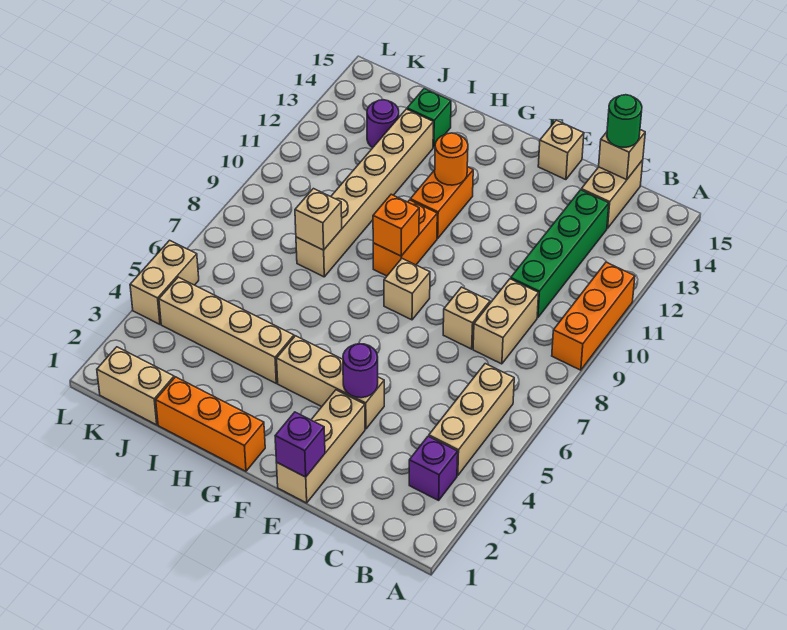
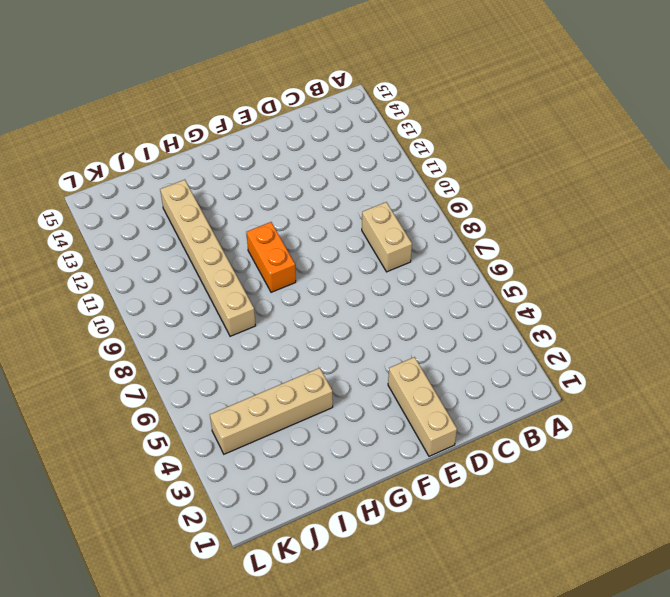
none -> orange 1x3 brick [552,262,635,370]
none -> purple 1x1 brick [409,436,458,500]
none -> tan 1x3 brick [429,364,514,476]

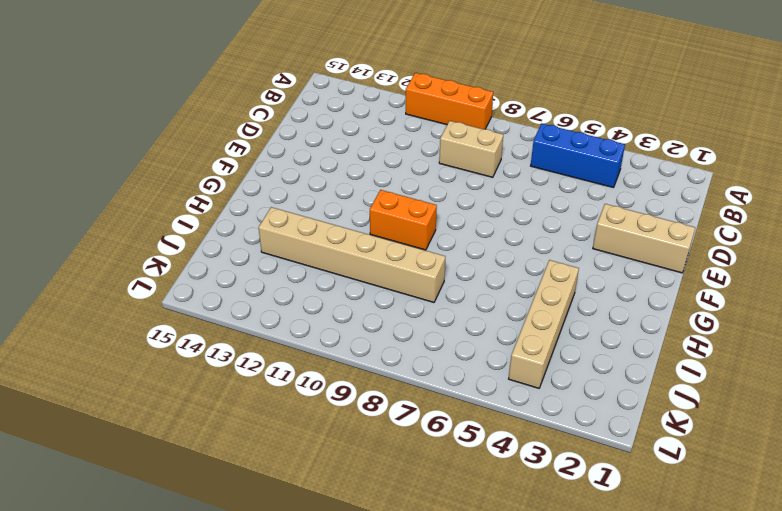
blue 1x3 brick [531,124,625,188] -> tan 1x3 brick [429,364,514,476]
none -> purple 1x1 brick [409,436,458,500]
none -> green 1x4 brick [511,190,609,318]
none -> tan 1x2 brick [581,160,643,228]

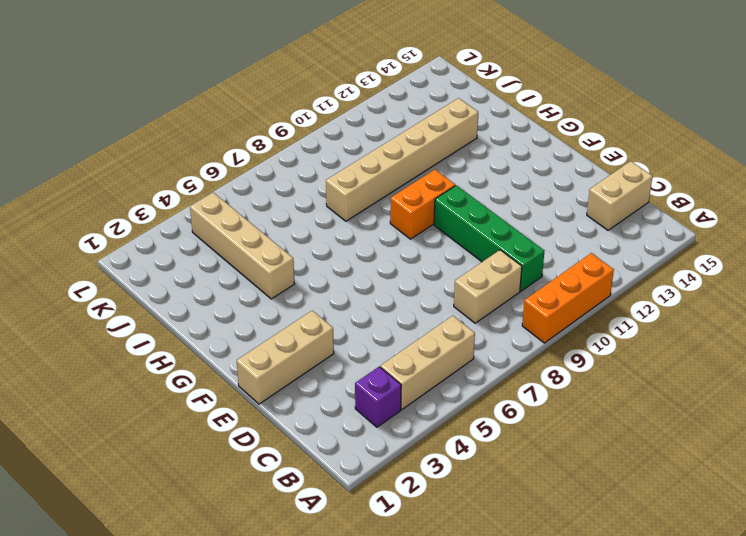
green 1x4 brick [434,185,544,291] -> green 1x4 brick turned to [511,190,609,318]
none -> tan 1x1 brick [443,287,490,349]
none -> tan 1x3 brick [277,336,384,429]
none -> tan 1x1 brick [538,120,584,180]

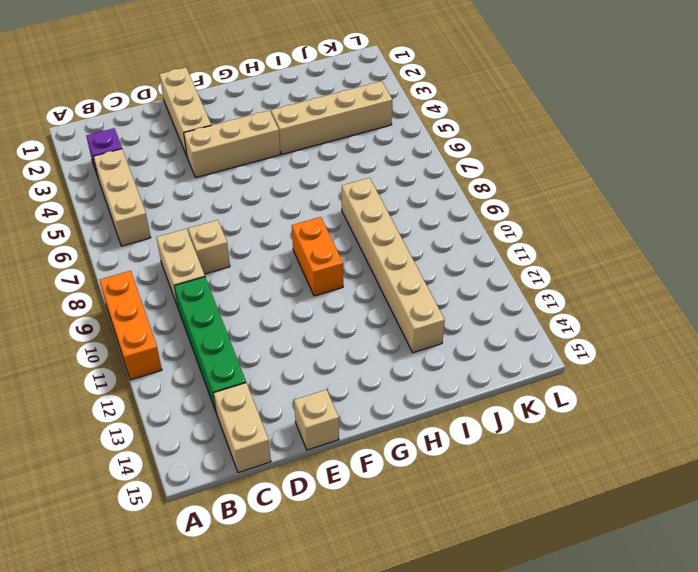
none -> tan 1x1 brick [384,259,430,320]
none -> orange 1x3 brick [156,377,265,471]
none -> orange 1x2 brick [410,167,473,238]

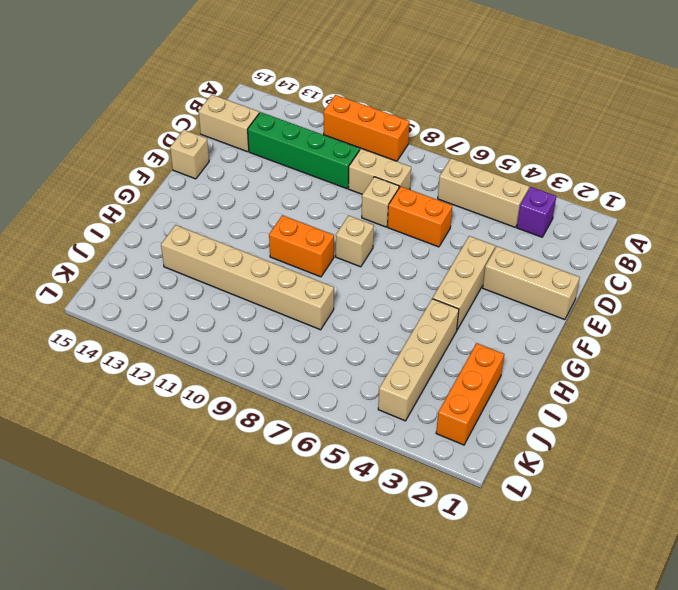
orange 1x2 brick [388,186,452,247] -> orange 1x2 brick moved to [410,167,473,238]
orange 1x3 brick [436,343,504,445] -> orange 1x3 brick moved to [156,377,265,471]
none -> green 1x1 brick [407,89,451,147]
none -> tan 1x2 brick [97,347,174,425]
none -> purple 1x1 round brick [367,100,399,148]

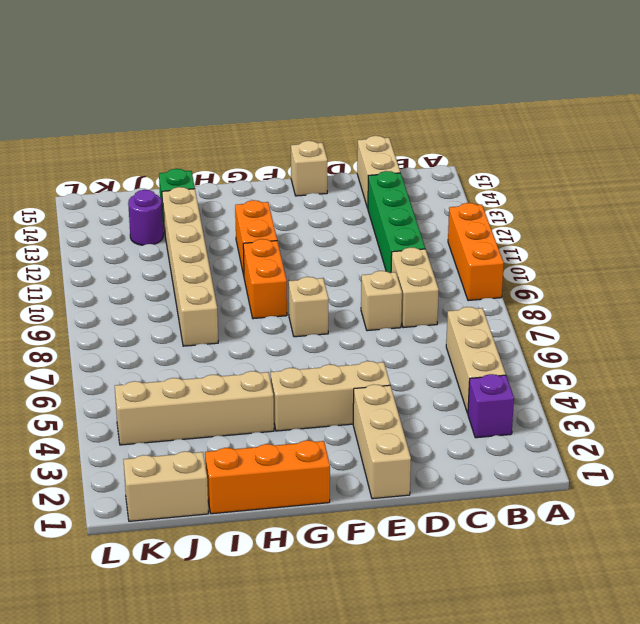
none -> tan 1x2 brick [130,240,199,324]
none -> tan 1x1 brick [599,130,645,180]
none -> purple 1x1 brick [275,412,325,477]

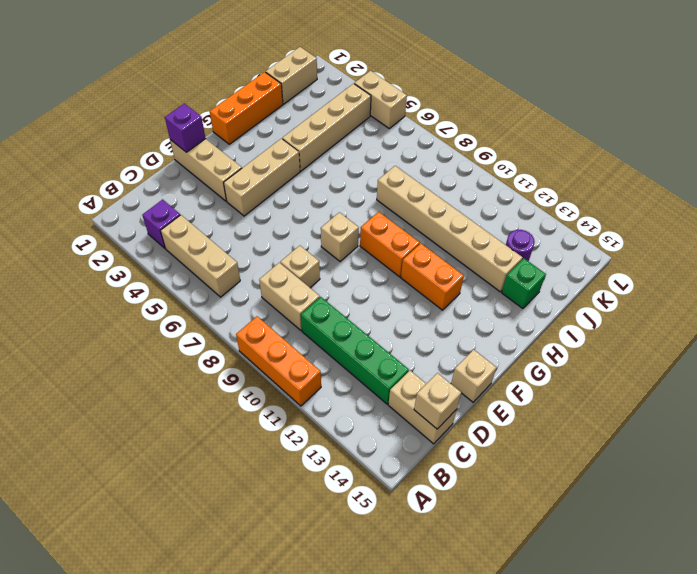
none -> purple 1x1 round brick [343,344,378,398]
none -> orange 1x1 brick [373,194,419,256]
none -> orange 1x1 round brick [435,133,468,185]

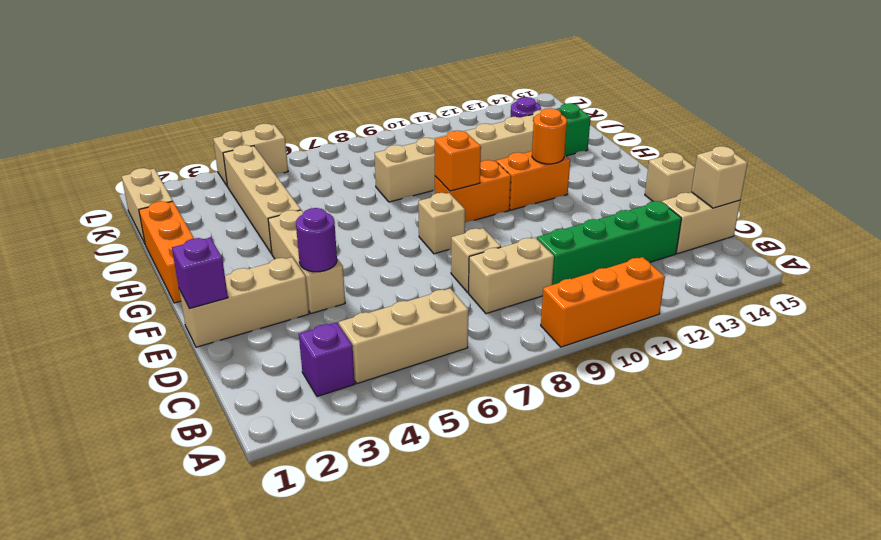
none -> tan 1x1 brick [295,189,342,250]
none -> green 1x1 round brick [607,95,642,147]

